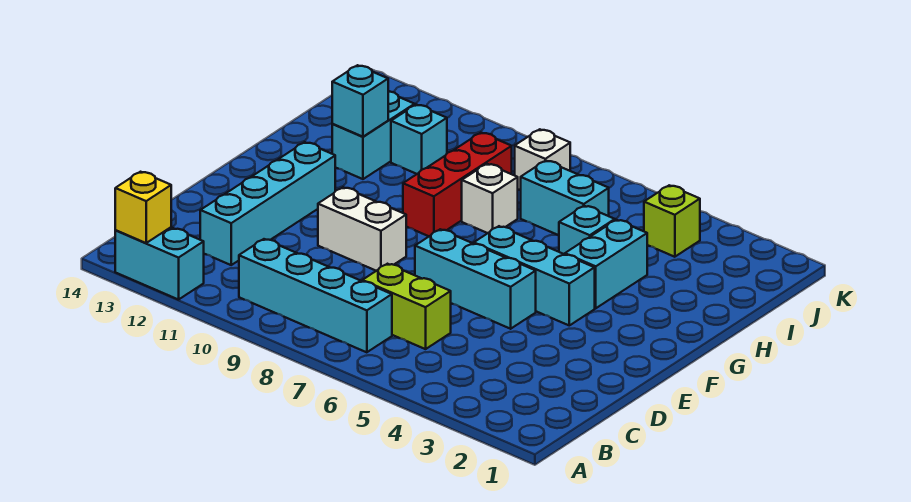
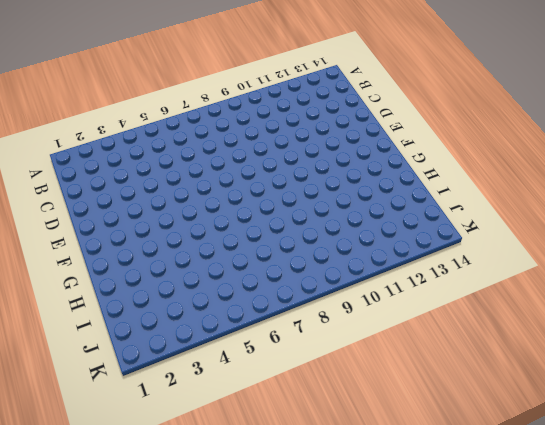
none -> cyan 1x2 brick [115,227,204,300]
none -> cyan 1x4 brick [239,239,392,352]
none -> lime 1x2 brick [362,264,451,349]

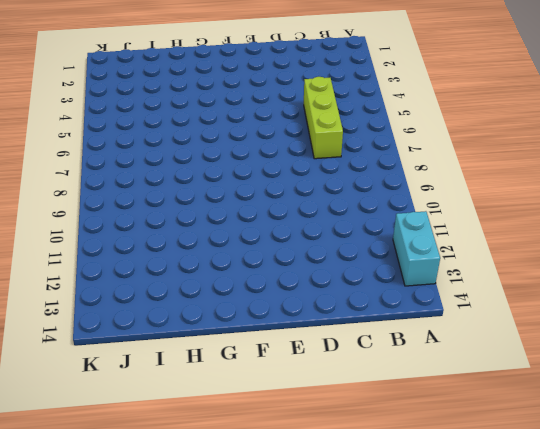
lime 1x3 brick [304,77,343,159] -> lime 1x2 brick [362,264,451,349]
none -> cyan 1x4 brick [239,239,392,352]
none -> cyan 1x4 brick [200,142,335,265]
none -> cyan 1x3 brick [415,229,536,329]

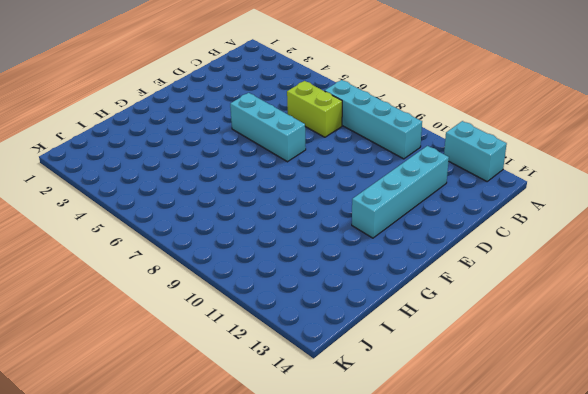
none -> white 1x2 brick [318,187,406,271]
none -> cyan 1x3 brick [474,226,595,325]
none -> cyan 1x2 brick [565,220,647,308]

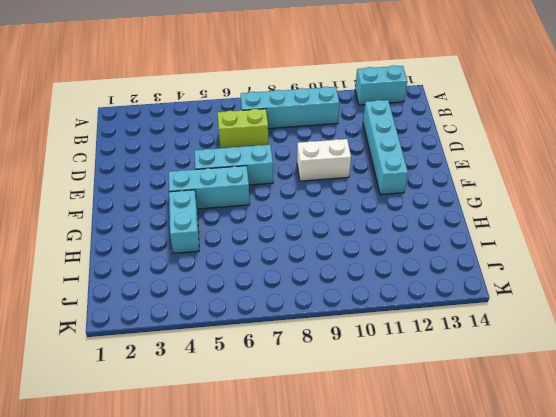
none -> red 1x3 brick [403,133,512,236]
none -> cyan 1x1 brick [559,206,615,254]
none -> white 1x1 brick [462,164,518,233]

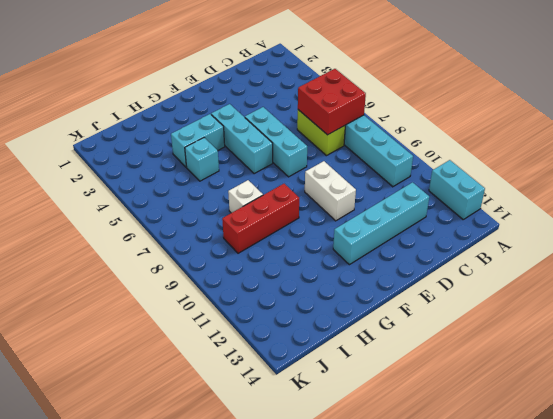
red 2x2 brick [298,69,366,135] -> none
none -> cyan 1x2 brick [332,91,415,179]
none -> cyan 1x2 brick [521,161,609,235]
none -> cyan 1x1 brick [391,105,447,174]

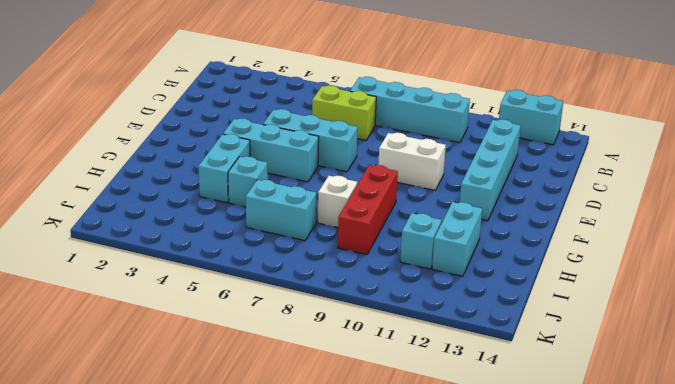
none -> lime 1x1 brick [644,185,700,257]
none -> white 1x1 brick [515,129,570,190]
none -> yellow 1x1 brick [115,172,171,243]

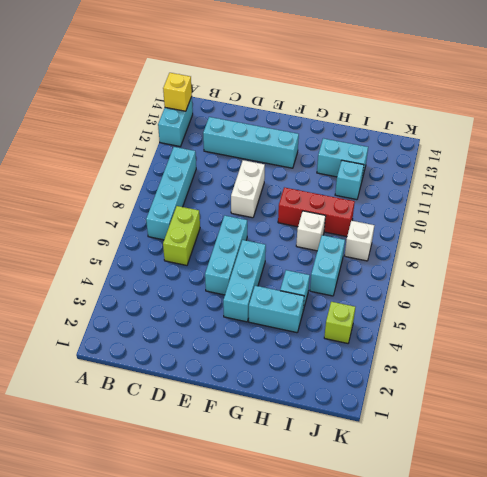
none -> cyan 1x1 brick [332,65,388,137]

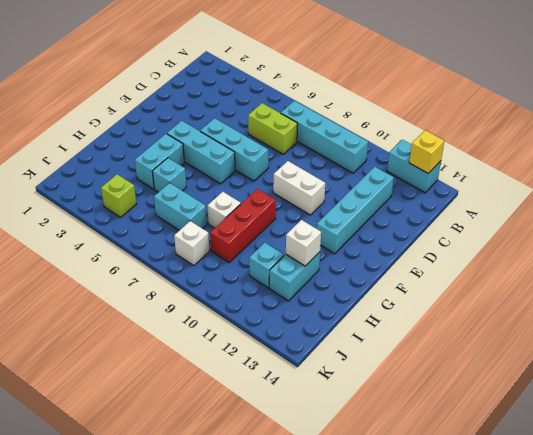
white 1x1 brick [286,220,321,266] -> cyan 1x1 brick [332,65,388,137]

